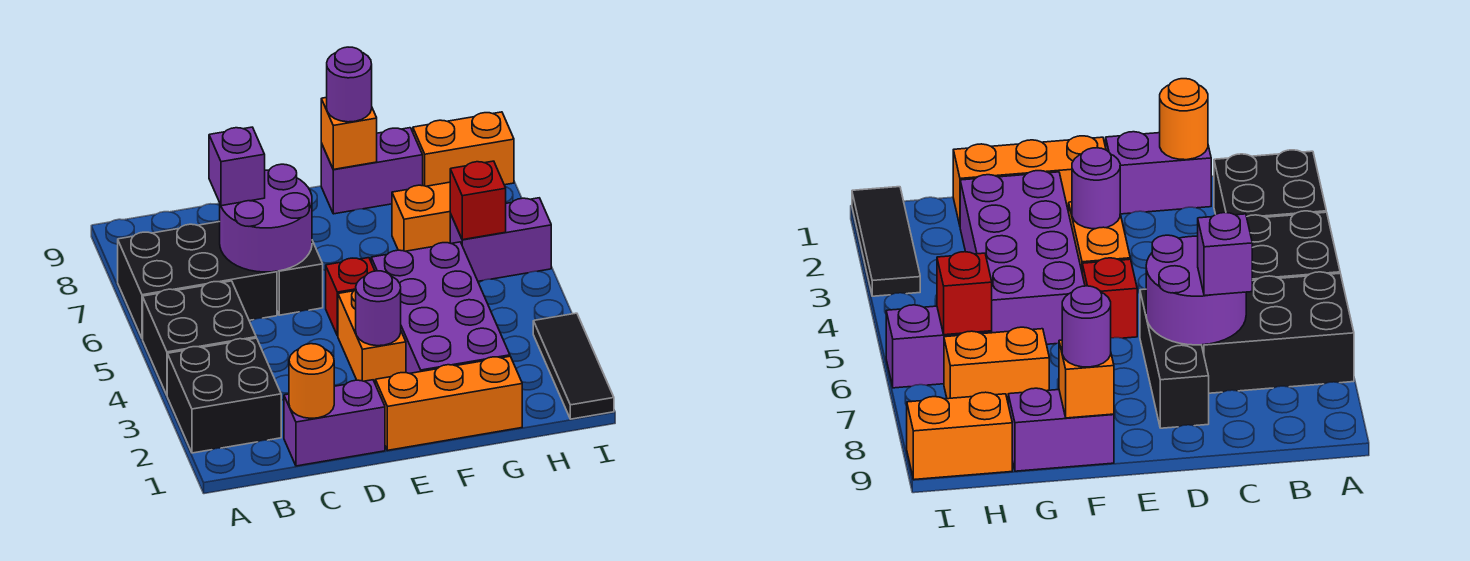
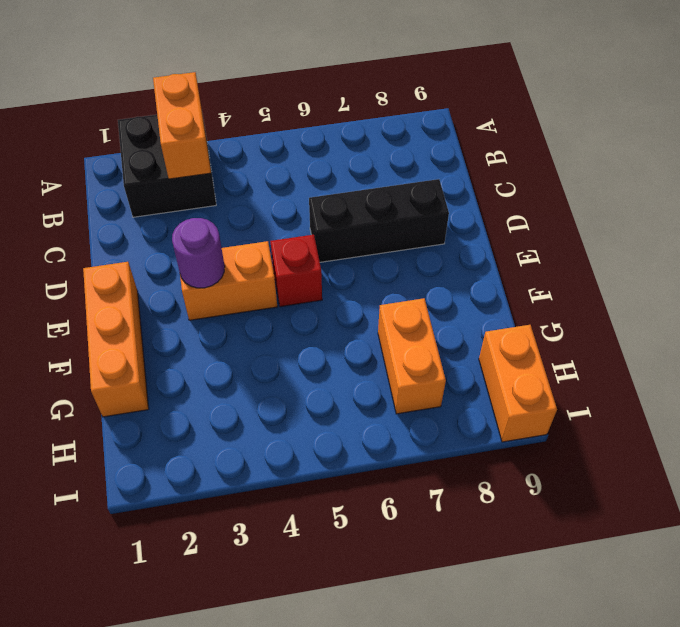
orange 1x2 brick [153,72,211,179] -> none
none -> black 2x2 brick [143,281,256,395]
none -> black 2x3 brick [118,222,277,339]
none -> purple 1x2 brick [284,380,385,466]

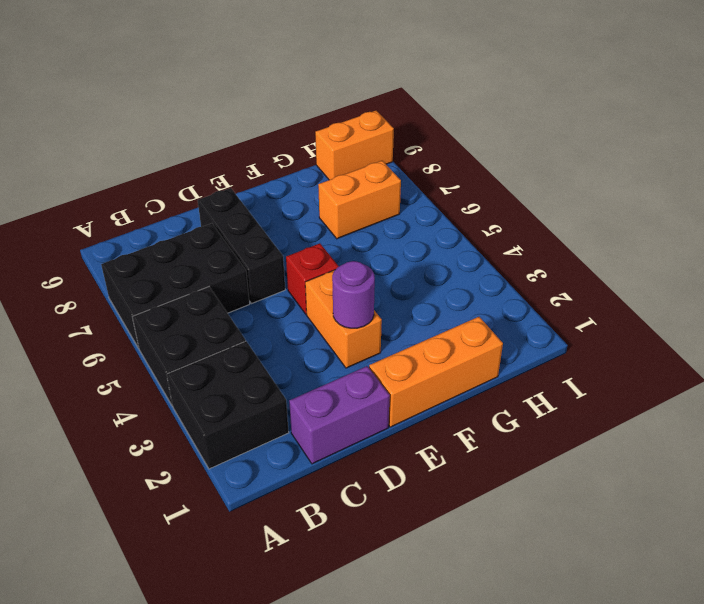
none -> purple 2x4 brick [371,242,510,374]
none -> purple 1x2 brick [321,128,423,214]
none -> purple 1x2 brick [450,198,551,281]

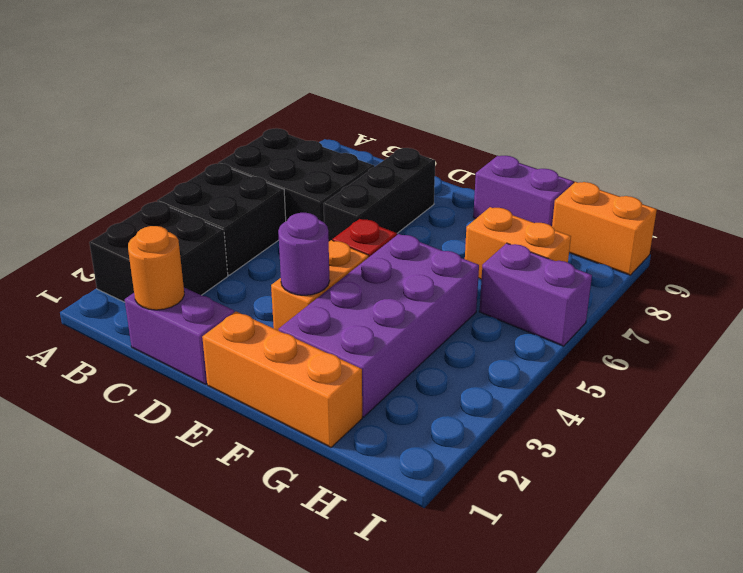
none -> black 1x3 tile [533,313,614,419]
none -> purple 2x2 round brick [220,164,312,272]
none -> orange 1x1 brick [321,97,377,169]

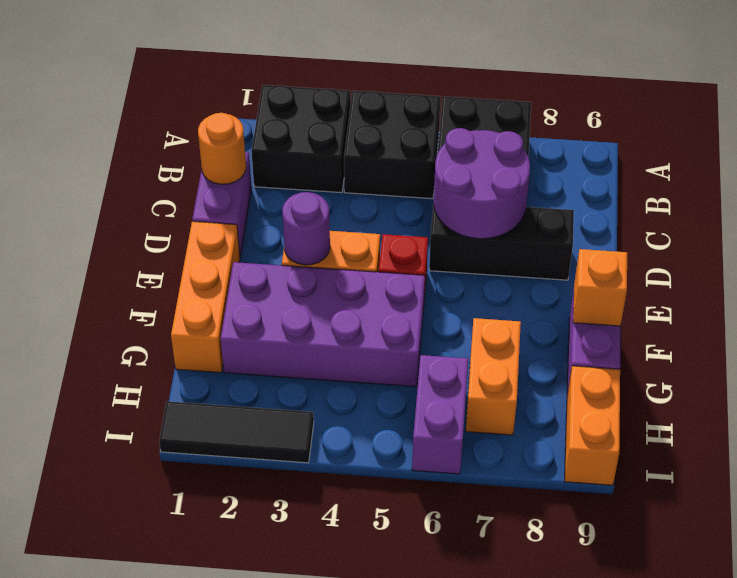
none -> red 1x1 brick [450,161,506,240]
none -> purple 1x1 brick [209,127,265,206]
none -> purple 1x1 round brick [327,47,372,122]

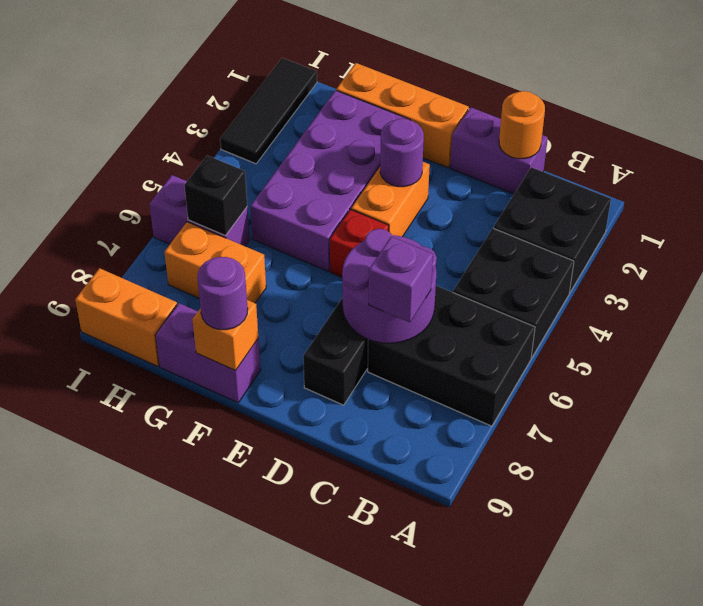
black 1x1 brick [184,155,247,236] -> red 1x1 brick [450,161,506,240]

